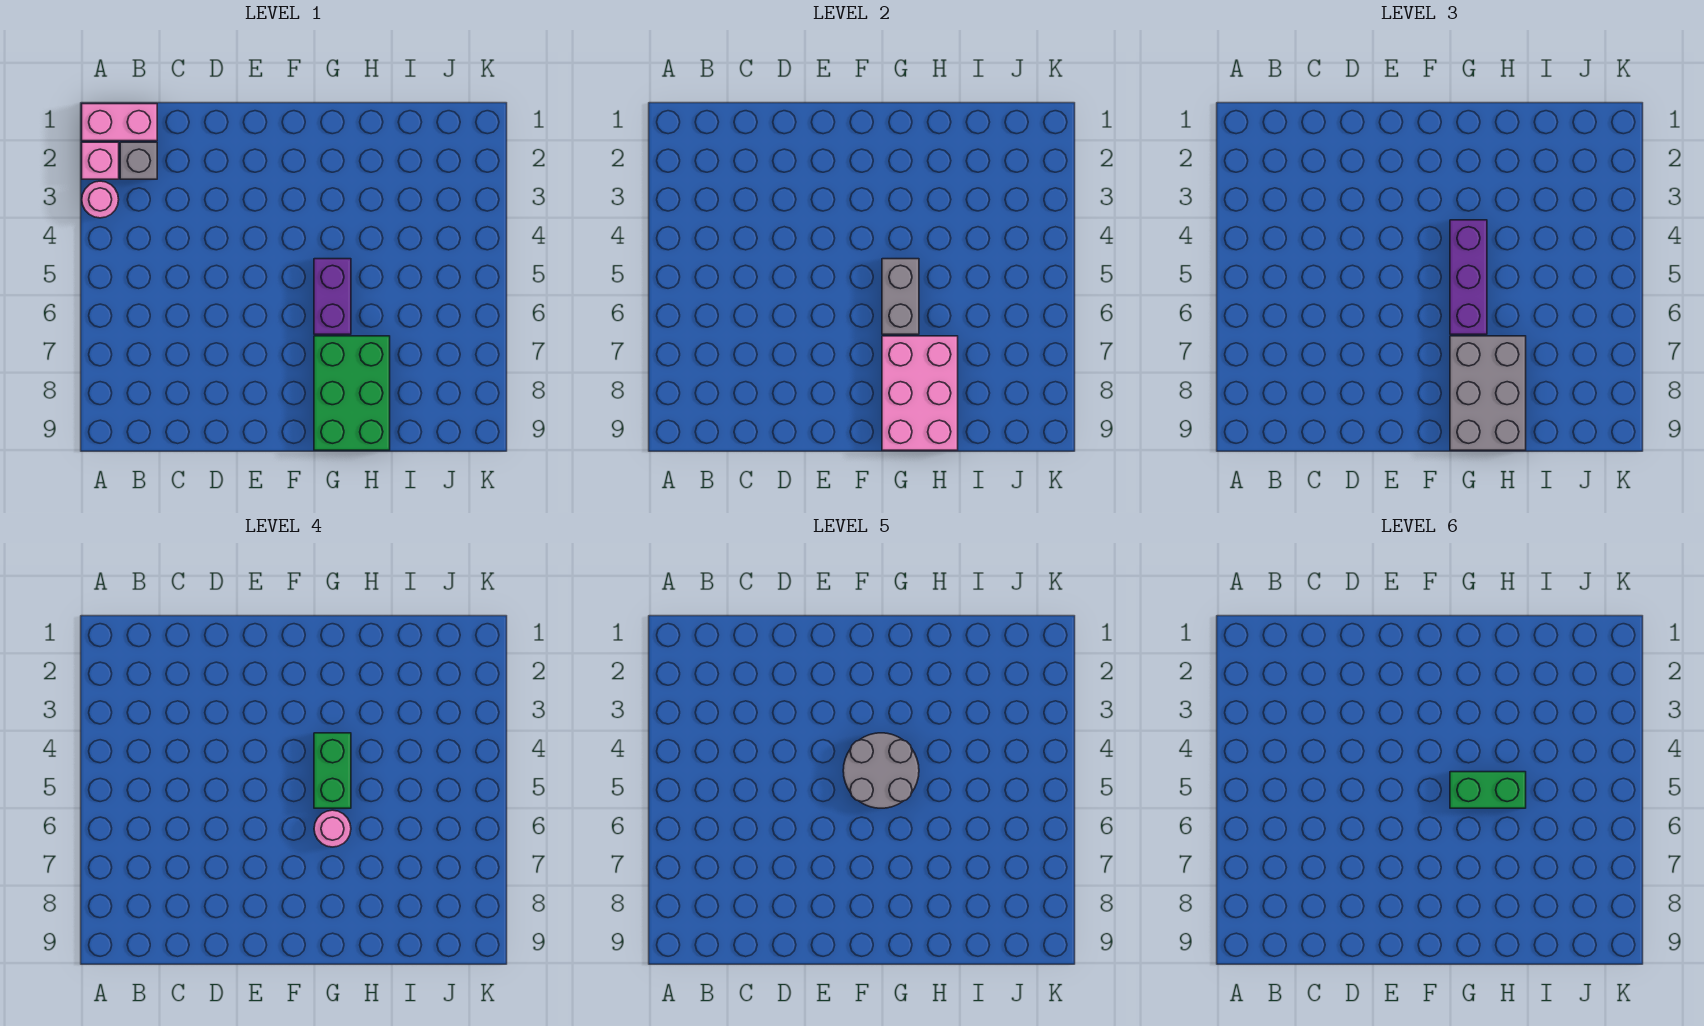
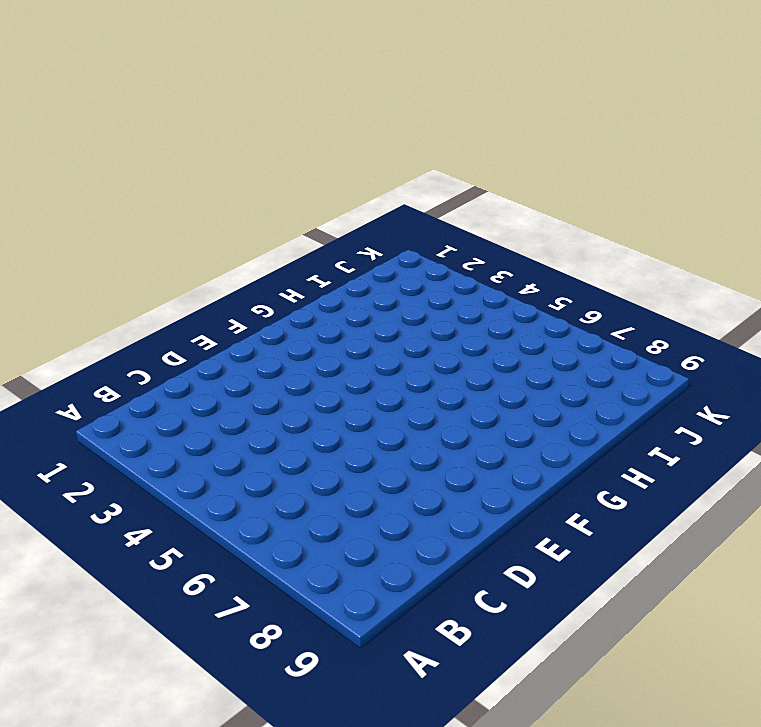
none -> pink 1x2 brick [82,104,157,141]
none -> pink 1x1 brick [82,142,119,179]
none -> pink 1x1 round brick [82,181,119,218]

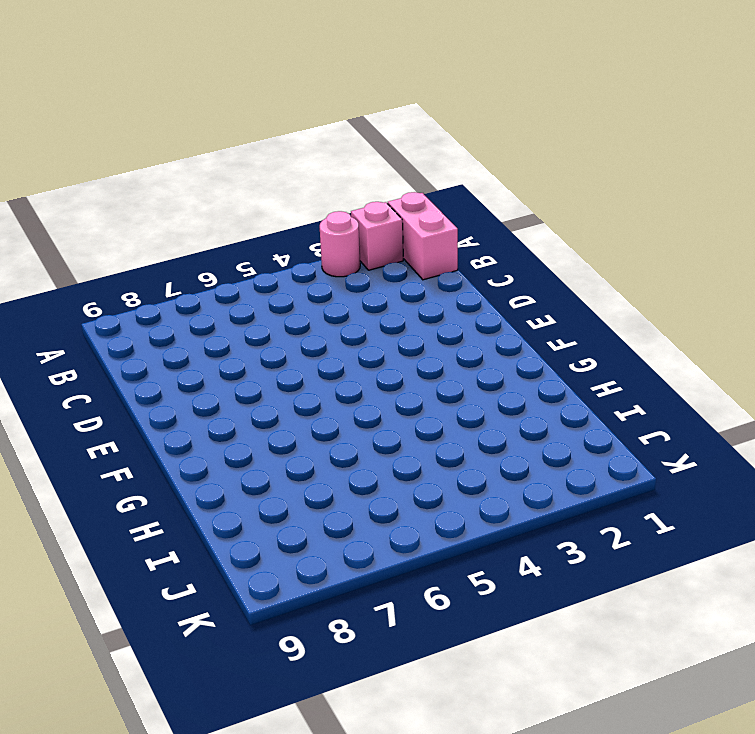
none -> grey 1x1 brick [120,142,157,179]
none -> purple 1x2 brick [314,259,351,334]
none -> green 2x3 brick [314,336,390,450]

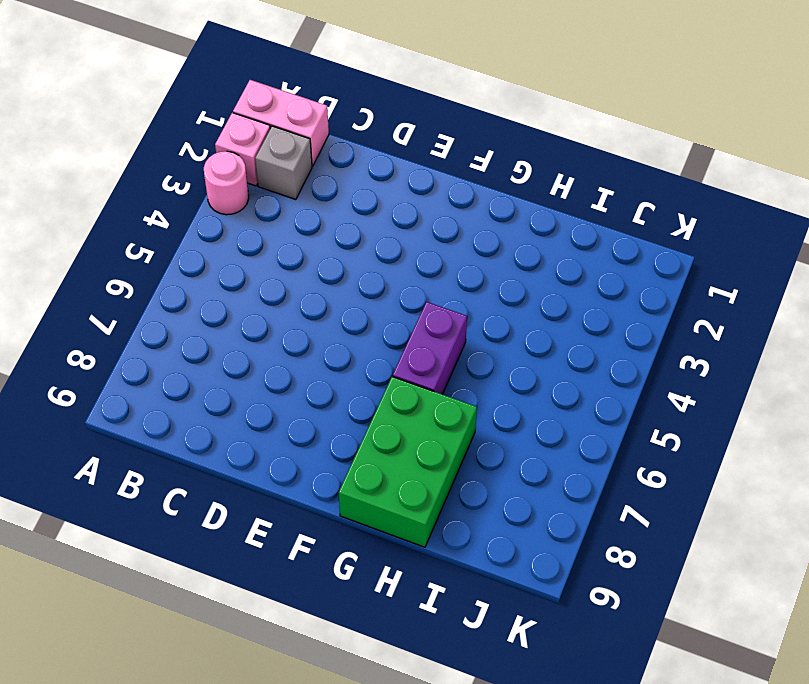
none -> grey 1x2 brick [882,259,919,334]
none -> pink 2x3 brick [882,336,958,450]
none -> purple 1x3 brick [1450,220,1487,334]

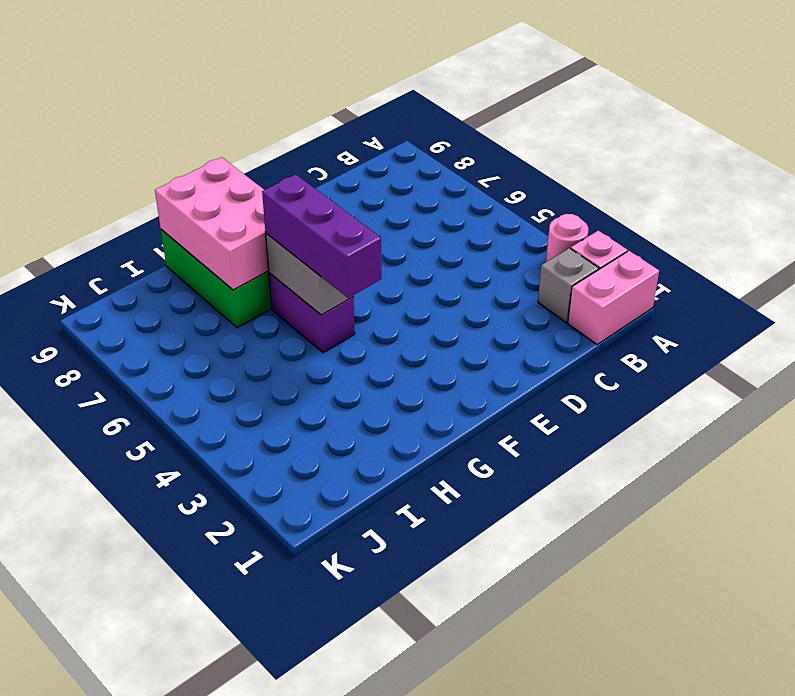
none -> grey 2x3 brick [1450,336,1526,450]
none -> green 1x2 brick [314,733,351,808]
none -> pink 1x1 round brick [314,810,351,847]

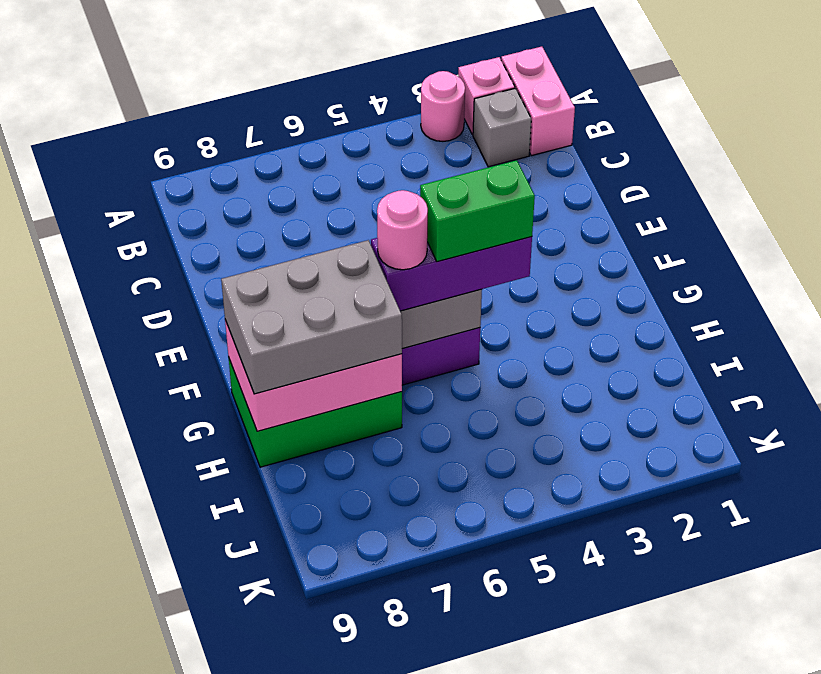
none -> grey 2x2 round brick [843,733,919,808]
none -> green 1x2 brick [1450,772,1526,808]

